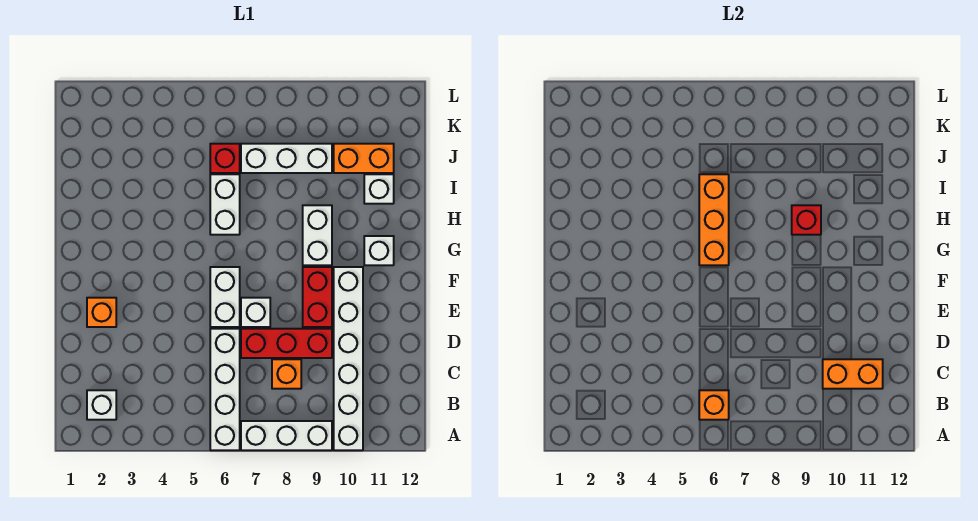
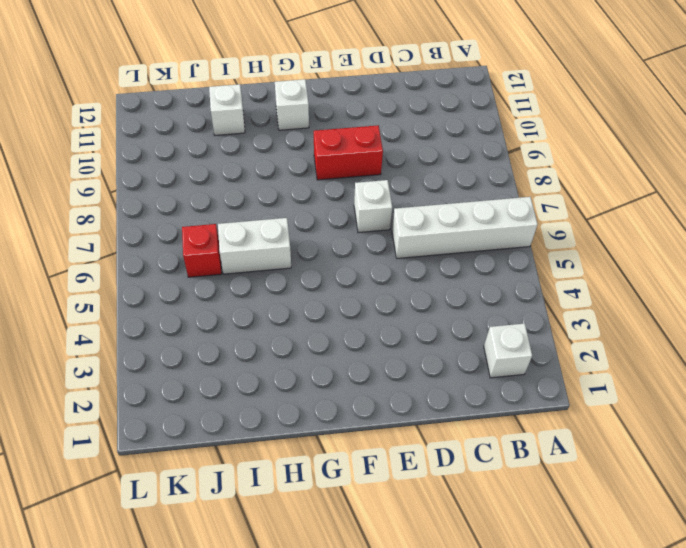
none -> white 1x3 brick [241,421,332,450]
none -> white 1x6 brick [334,267,363,450]
none -> orange 1x1 brick [272,359,301,389]

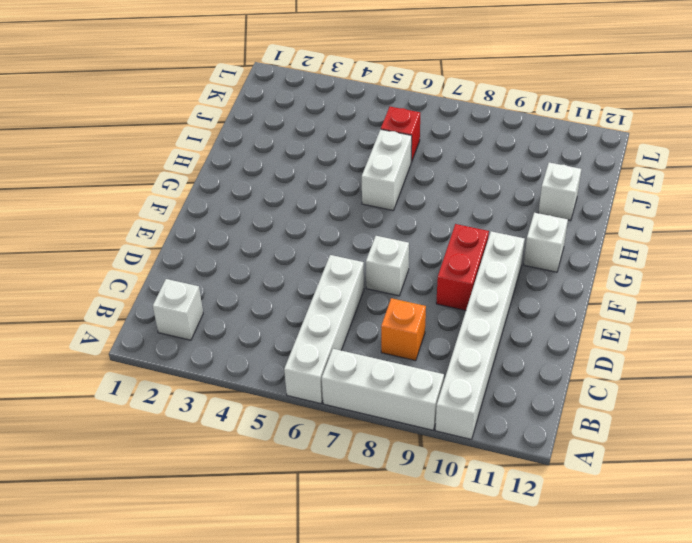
none -> red 1x3 brick [241,329,332,358]
none -> orange 1x1 brick [87,298,116,327]
none -> white 1x2 brick [210,267,240,327]

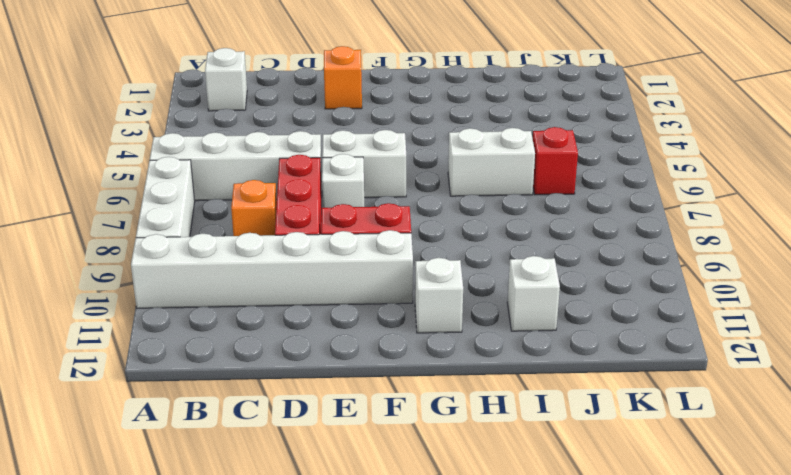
none -> white 1x2 brick [303,205,332,265]
none -> white 1x3 brick [241,144,332,173]
none -> orange 1x2 brick [334,144,394,173]

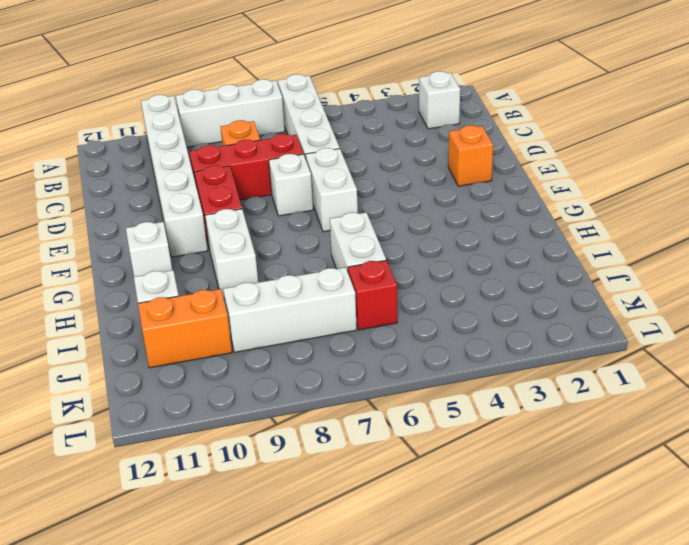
none -> orange 1x1 brick [699,390,729,420]
none -> orange 1x2 brick [823,359,883,389]
none -> orange 1x3 brick [699,174,729,265]

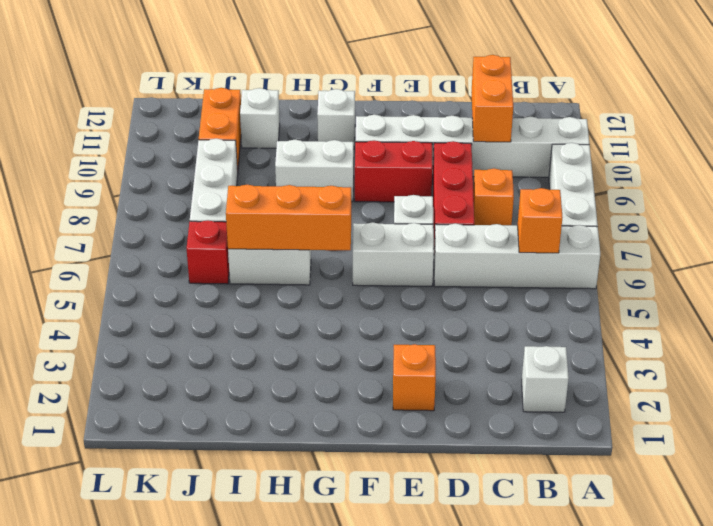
none -> red 1x1 brick [792,205,821,235]

